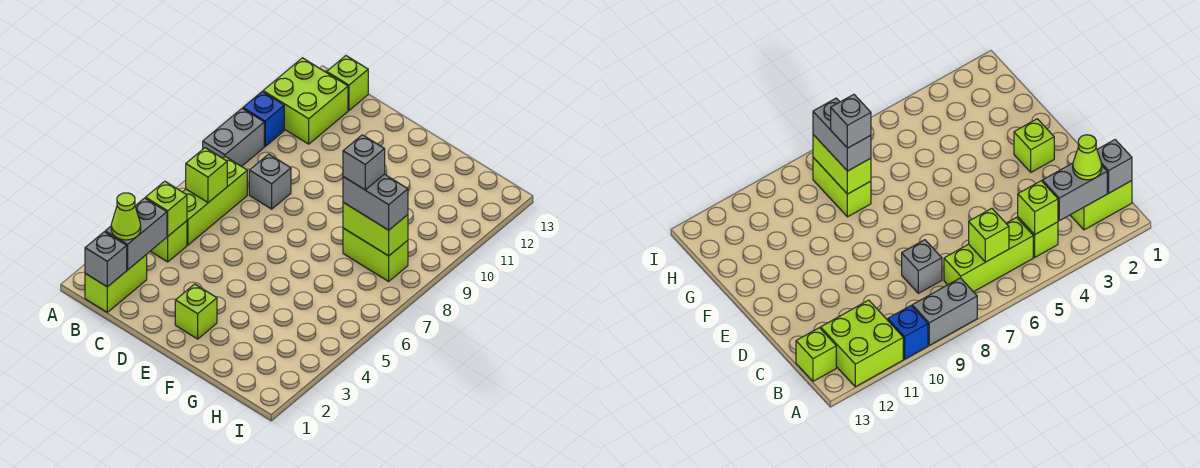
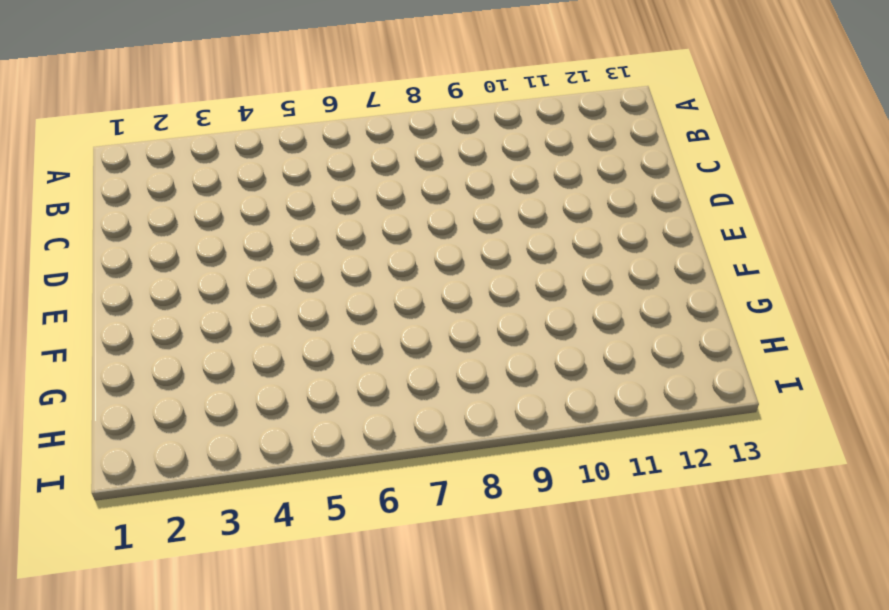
none -> grey 1x2 brick [203,109,264,167]
none -> blue 1x1 brick [243,92,284,146]
none -> lime 2x2 brick [263,58,348,144]

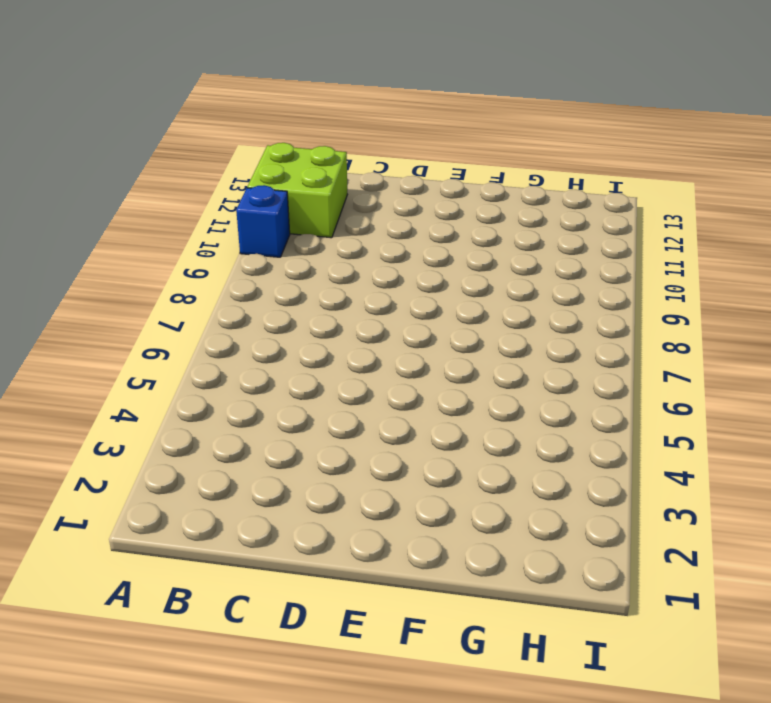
none -> grey 1x2 brick [203,109,264,167]
none -> lime 1x2 brick [85,255,147,312]
none -> lime 1x1 brick [151,221,187,262]

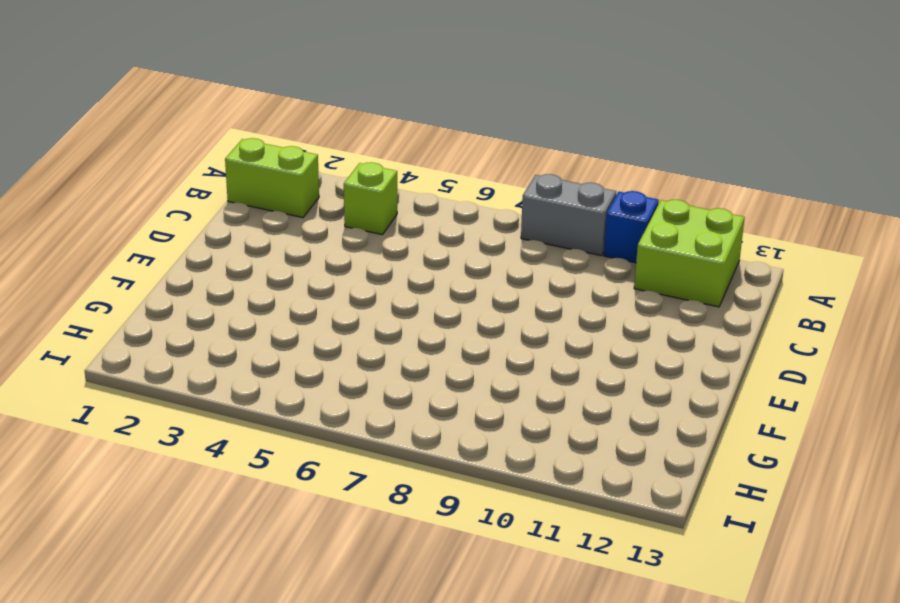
none -> lime 1x3 brick [183,157,247,245]
none -> lime 1x1 brick [327,56,368,110]
none -> grey 1x1 brick [249,154,291,209]

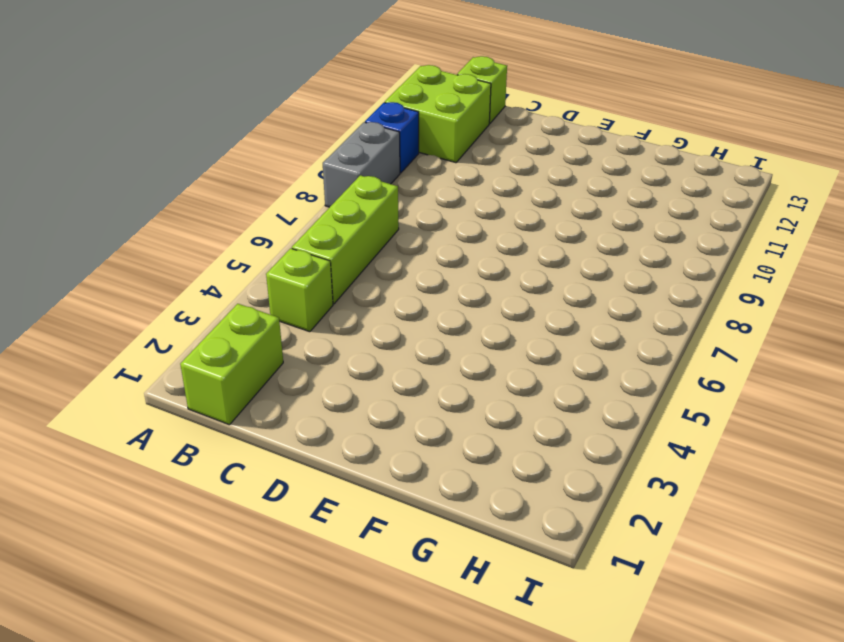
none -> grey 1x1 brick [249,154,291,209]
none -> lime 1x1 brick [175,284,217,339]
none -> lime 1x2 brick [343,228,408,281]

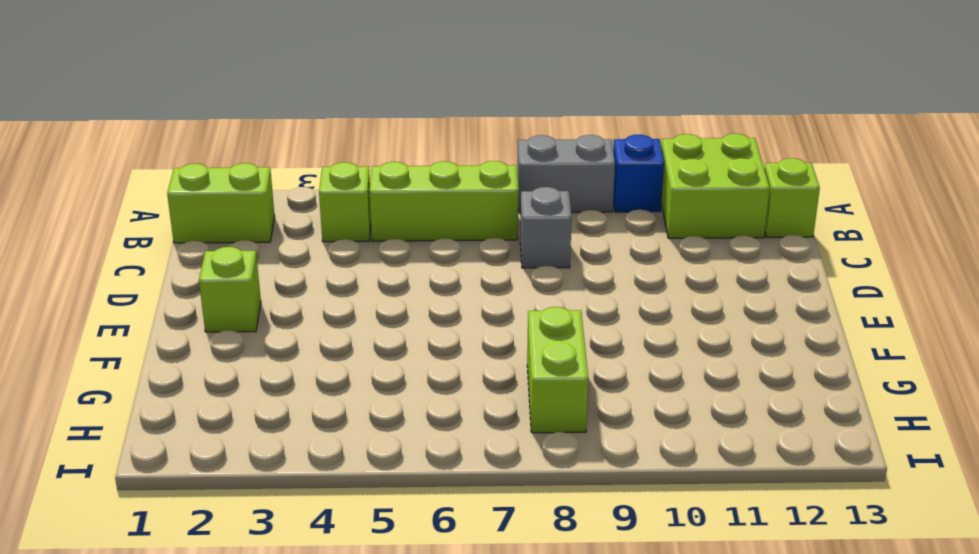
none -> grey 1x1 brick [85,232,127,287]
none -> grey 1x2 brick [105,198,167,270]
none -> lime 1x1 brick [146,181,187,236]

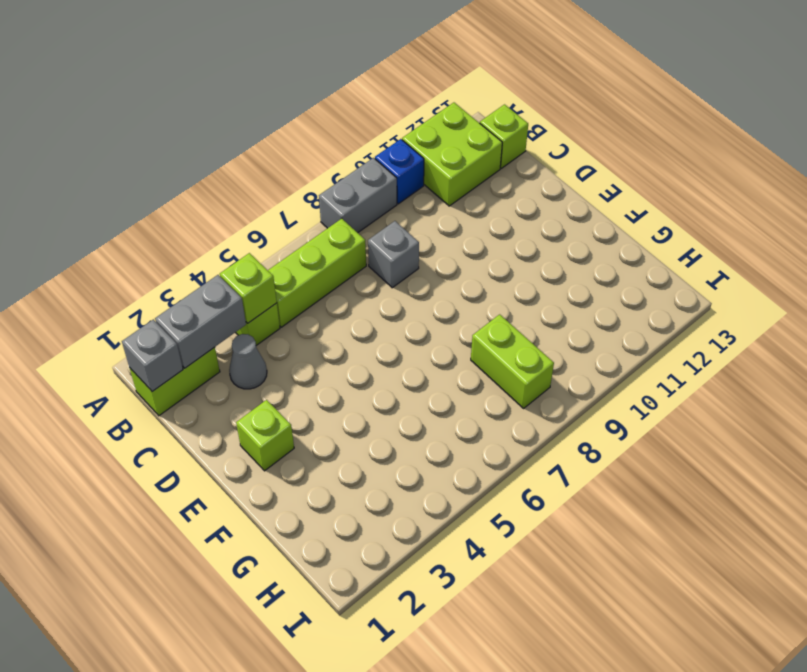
grey 1x1 cone [229,334,267,389] -> none
none -> lime 1x1 brick [186,148,227,202]
none -> lime 1x2 brick [343,202,408,256]
none -> lime 1x1 cone [111,193,141,240]

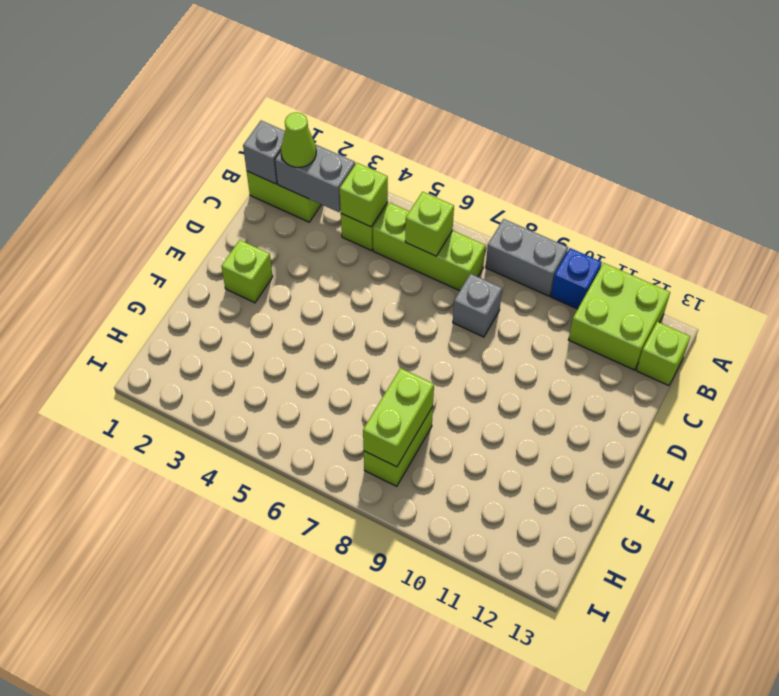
none -> grey 1x2 brick [343,174,408,230]
none -> grey 1x1 brick [343,135,385,190]

